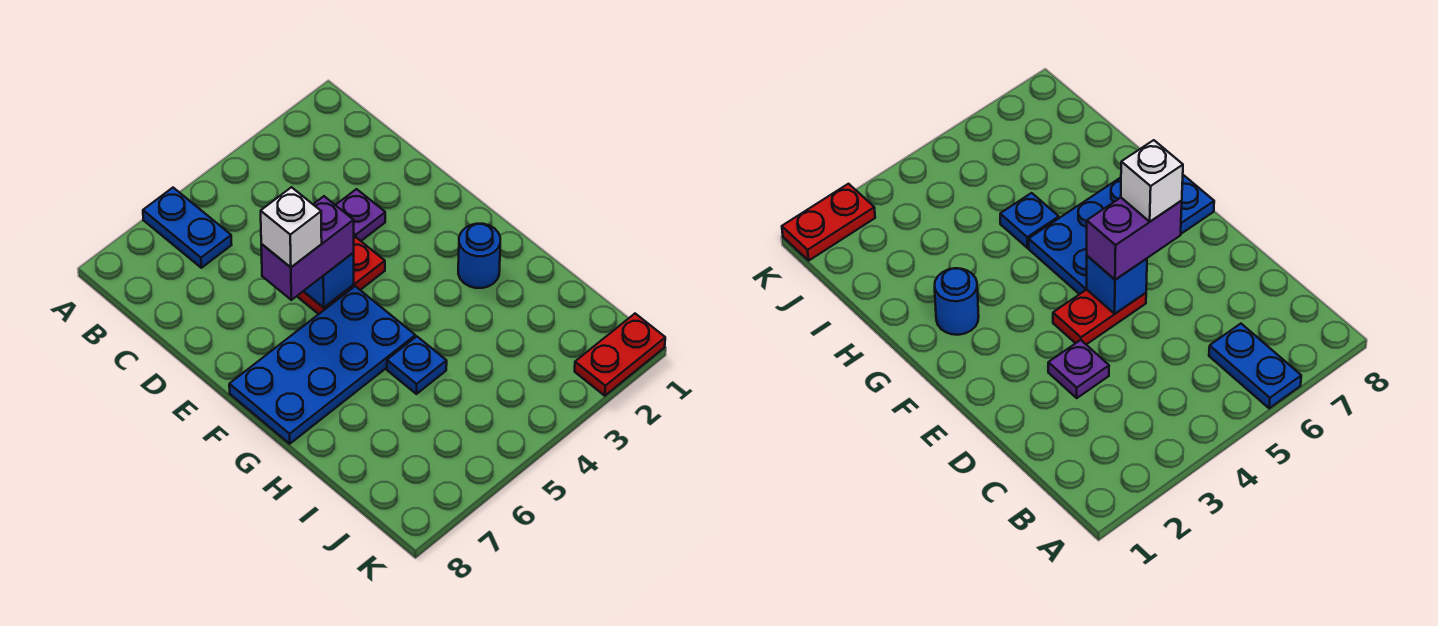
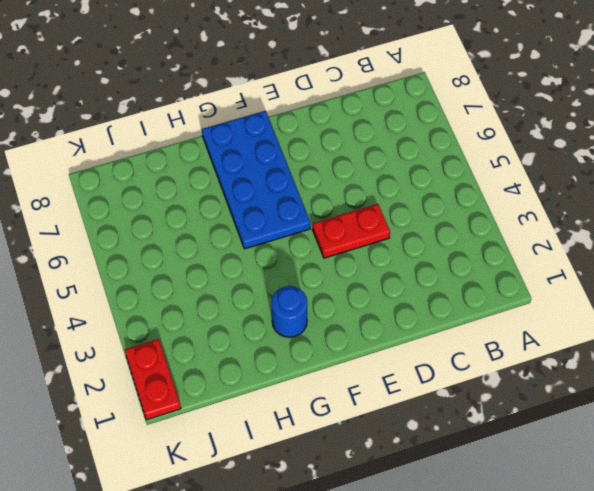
red 1x2 plate [312,204,390,258] -> red 1x2 plate turned to [297,237,385,314]
none -> blue 1x2 plate [143,188,232,268]
none -> purple 1x1 plate [336,189,385,241]

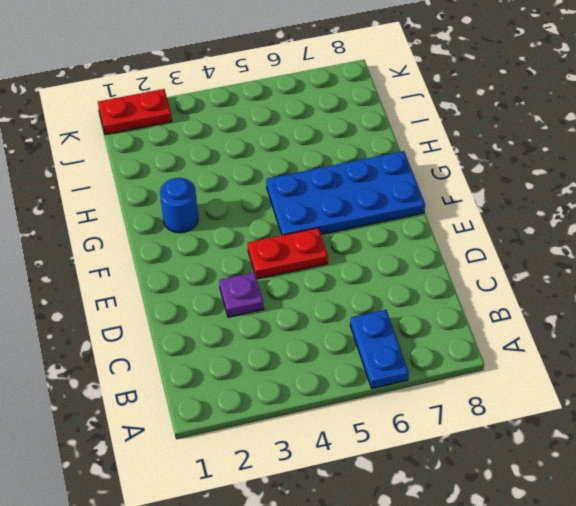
none -> blue 1x1 plate [387,337,447,394]
none -> blue 1x1 brick [303,253,354,308]

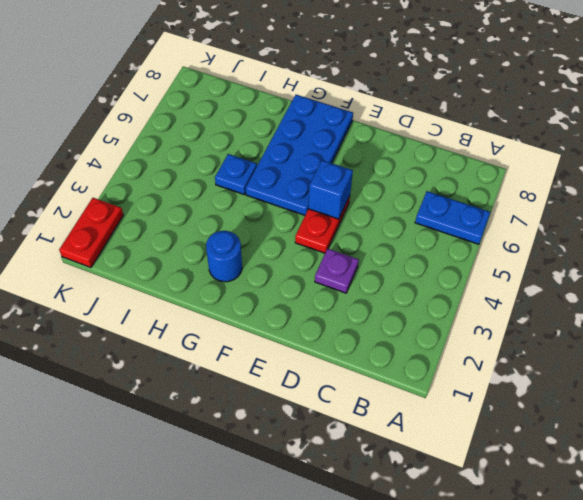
none -> purple 1x2 brick [261,196,354,300]
none -> white 1x1 brick [261,187,322,267]

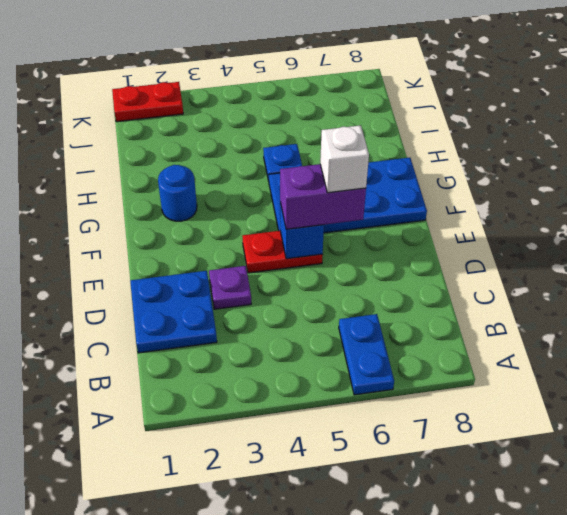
blue 2x2 plate [130,271,217,353] -> none

